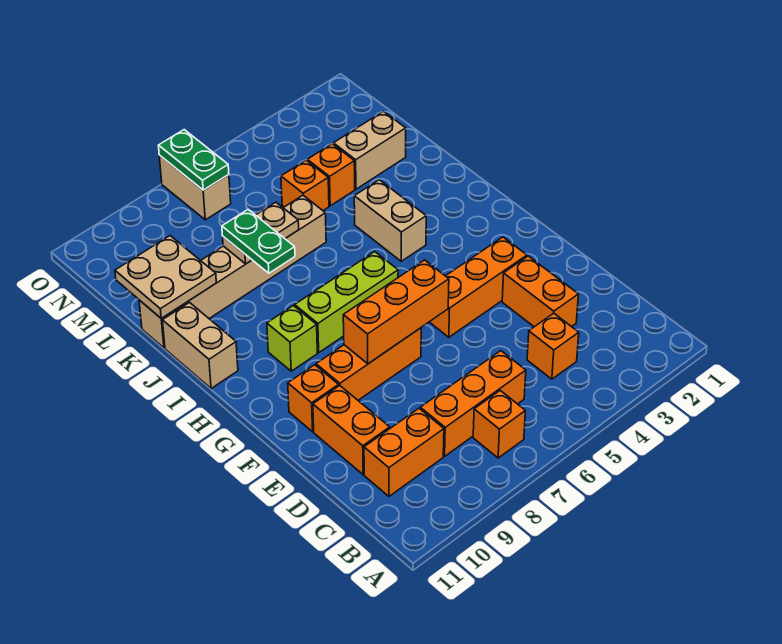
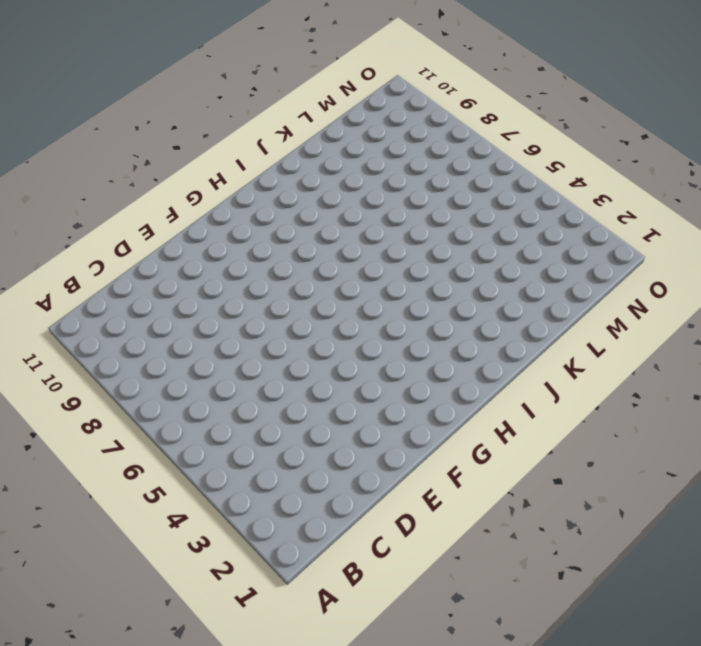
none -> orange 1x1 brick [473,391,525,458]
none -> orange 1x1 brick [527,313,579,379]
none -> orange 1x3 brick [420,351,526,456]

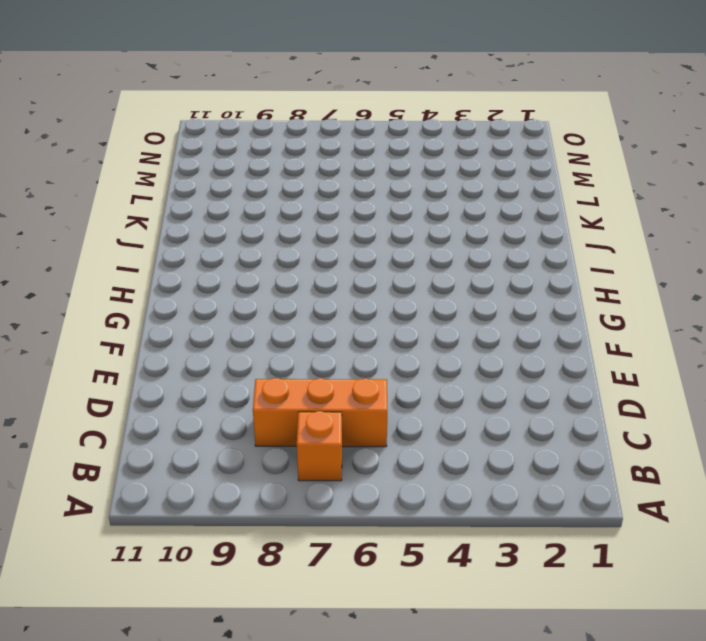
none -> orange 1x1 brick [527,313,579,379]
none -> orange 1x2 brick [364,409,444,496]
none -> orange 1x2 brick [502,256,578,327]

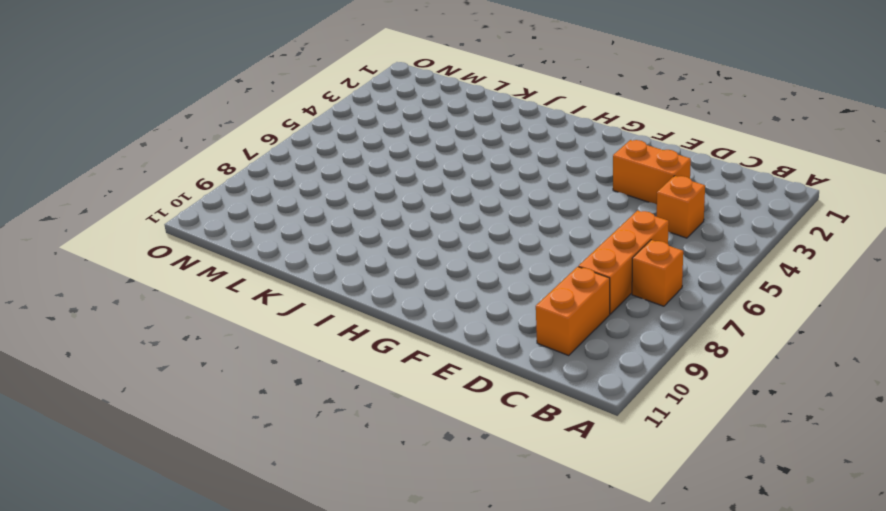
none -> orange 1x2 brick [313,386,390,475]
none -> orange 1x3 brick [430,237,527,337]
none -> orange 1x3 brick [316,328,421,400]

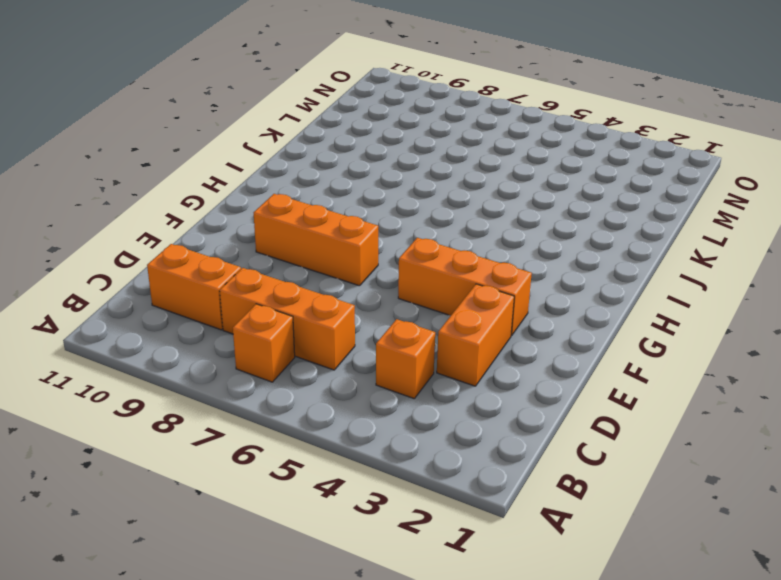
none -> orange 1x2 brick [313,386,390,475]
none -> orange 1x1 brick [288,365,339,432]
none -> lime 1x3 brick [295,252,398,353]

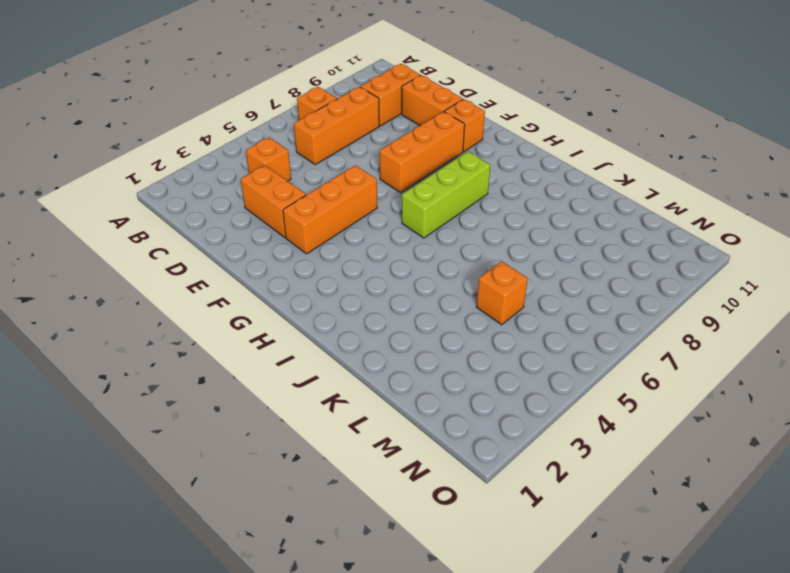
none -> lime 1x1 brick [267,306,317,371]
none -> tan 1x2 brick [354,180,426,261]
none -> tan 1x2 brick [163,303,238,389]

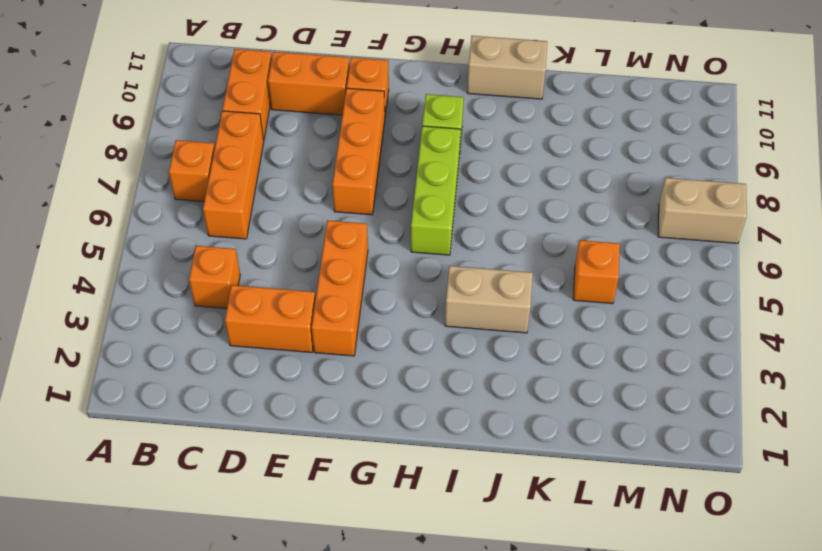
none -> tan 1x6 brick [139,195,326,348]
none -> tan 1x2 brick [333,111,406,189]
none -> orange 1x1 brick [307,144,355,206]

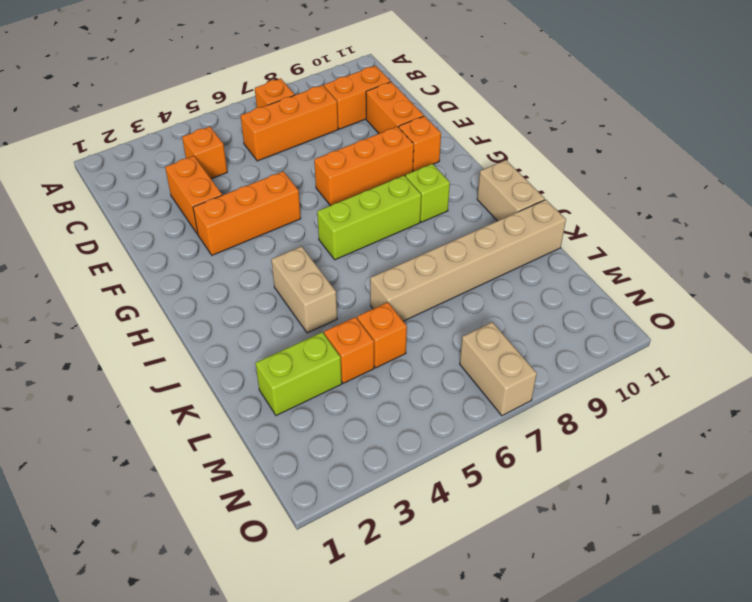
lime 1x2 brick [256,332,342,416] -> tan 1x2 brick [333,111,406,189]
none -> orange 1x3 brick [343,260,449,364]
none -> tan 1x2 plate [223,202,299,264]
none -> tan 2x2 plate [115,236,216,318]

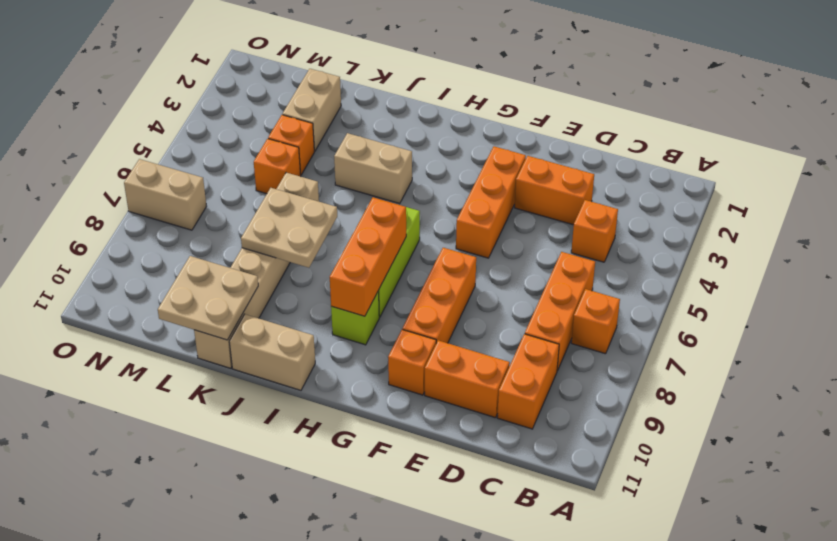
orange 1x3 brick [330,197,406,316] -> orange 1x3 brick moved to [343,260,449,364]
tan 2x2 plate [241,188,337,268] -> tan 1x2 plate [223,202,299,264]
none -> green 1x2 plate [158,130,229,190]
none -> green 1x2 plate [222,210,295,273]

